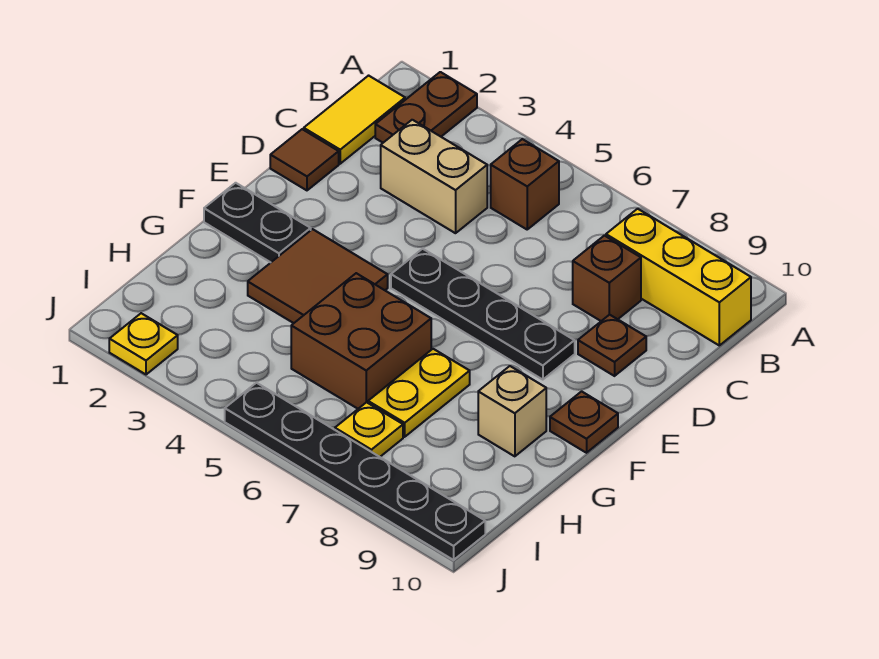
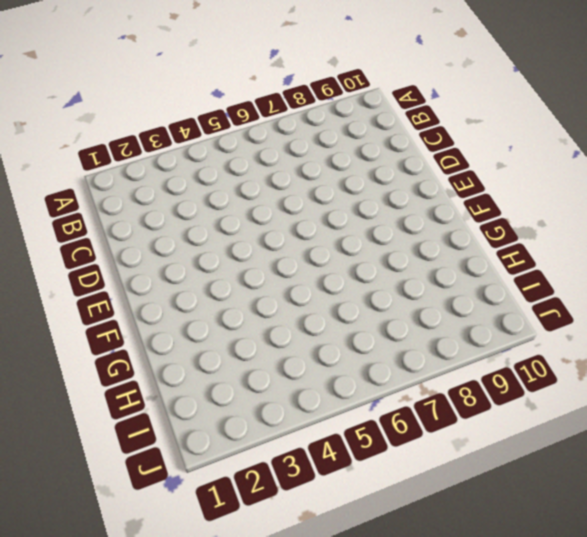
none -> brown 1x2 plate [375,72,477,143]
none -> yellow 1x2 tile [304,76,405,164]
none -> brown 1x1 brick [491,139,559,229]

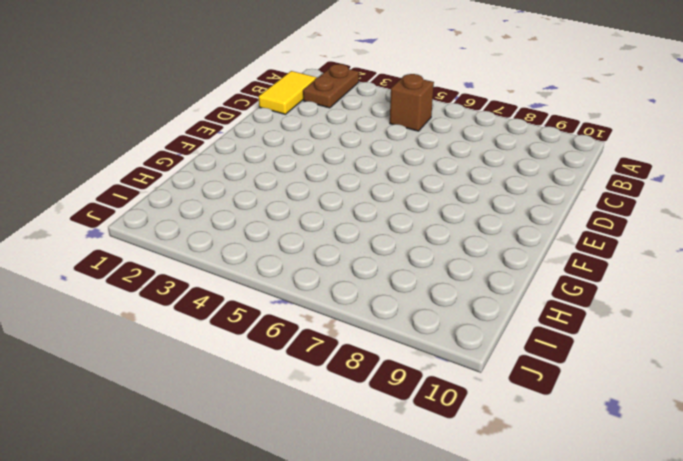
none -> yellow 1x3 brick [606,209,751,345]
none -> tan 1x2 brick [381,120,487,233]
none -> brown 1x1 brick [573,236,641,321]

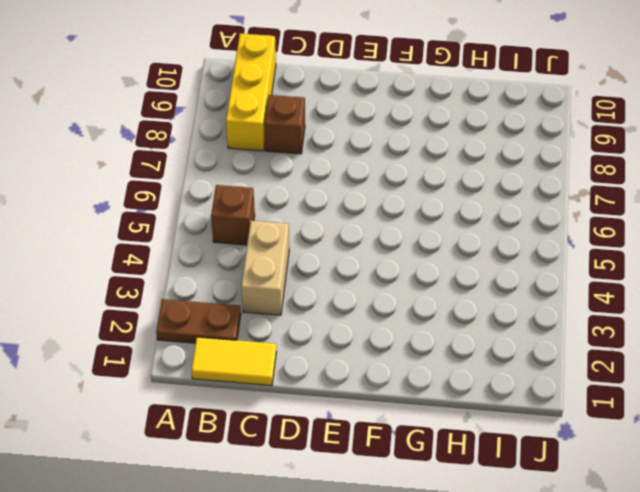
none -> brown 1x1 tile [270,129,339,190]
none -> brown 1x1 plate [578,315,646,376]
none -> black 1x4 plate [391,249,575,380]

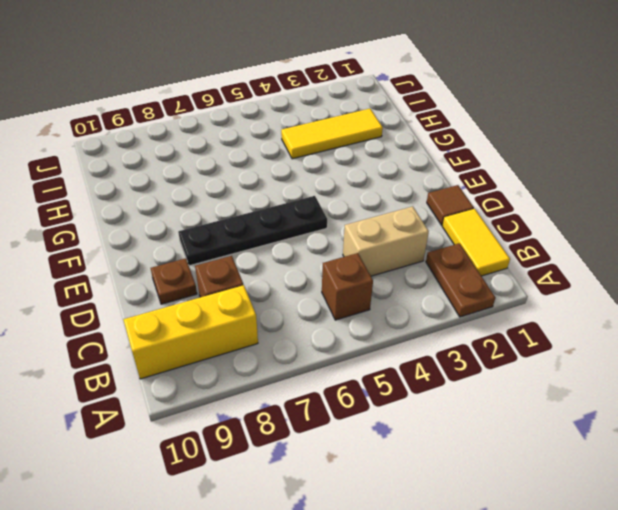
yellow 1x3 tile [281,109,383,159] -> none
none -> black 1x2 plate [204,183,311,262]
none -> brown 2x2 tile [248,229,388,323]
none -> brown 1x1 plate [550,391,618,453]

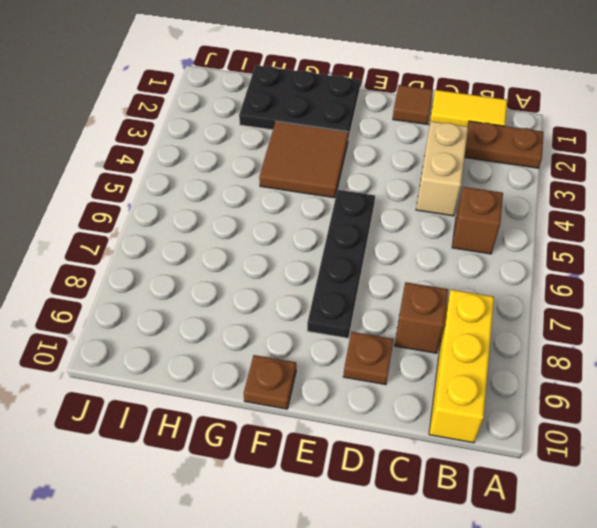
black 2x3 plate [239,65,360,139] -> black 1x2 plate [204,183,311,262]
none -> brown 2x2 brick [291,273,431,409]
none -> yellow 1x2 plate [368,349,470,437]
none -> tan 1x1 brick [478,366,546,456]

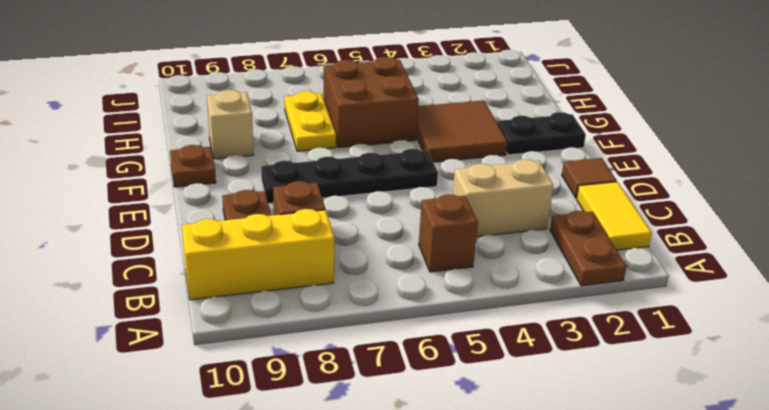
none -> yellow 1x1 plate [335,402,403,457]
none -> yellow 1x1 plate [109,313,178,374]
none -> black 1x6 plate [225,383,485,560]

